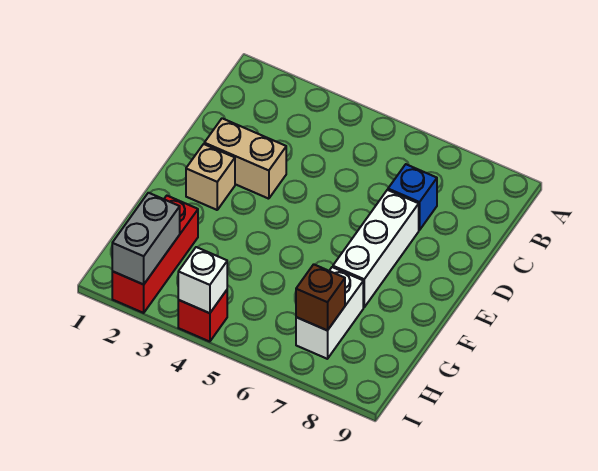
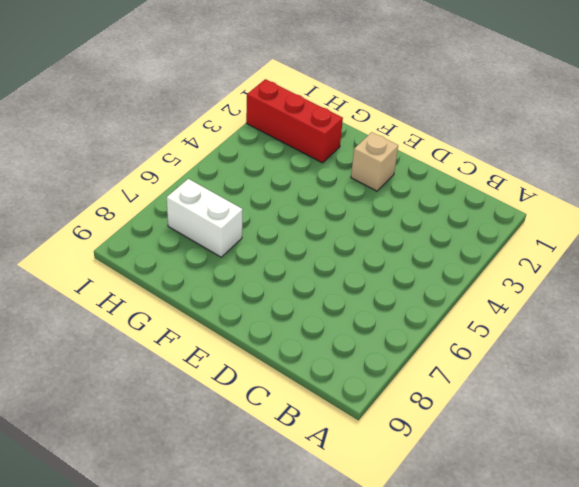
none -> blue 1x1 brick [388,164,437,230]
none -> tan 1x2 brick [204,118,286,199]

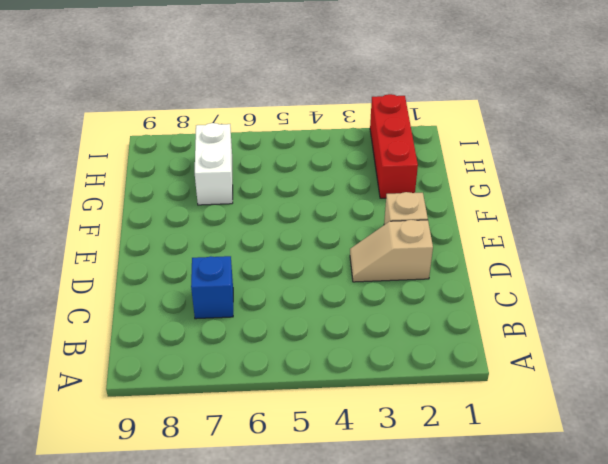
tan 1x2 slope [350,220,433,282] -> tan 1x2 brick [204,118,286,199]
none -> white 1x3 brick [333,190,419,307]
none -> red 1x1 brick [178,290,227,342]

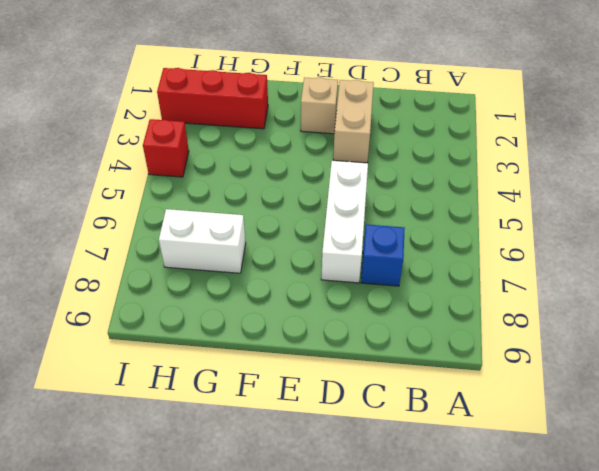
white 1x3 brick [321,161,368,283] -> white 1x3 brick turned to [333,190,419,307]
none -> grey 1x2 brick [112,193,180,285]
none -> brown 1x1 brick [296,264,345,331]

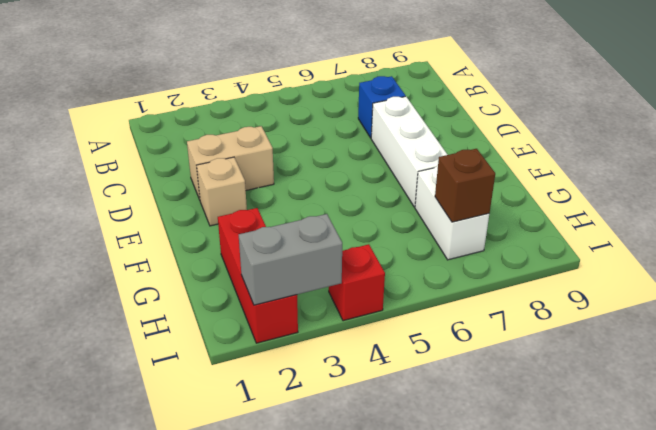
grey 1x2 brick [239,214,342,305] -> grey 1x2 brick turned to [112,193,180,285]
none -> white 1x1 brick [178,247,227,313]

